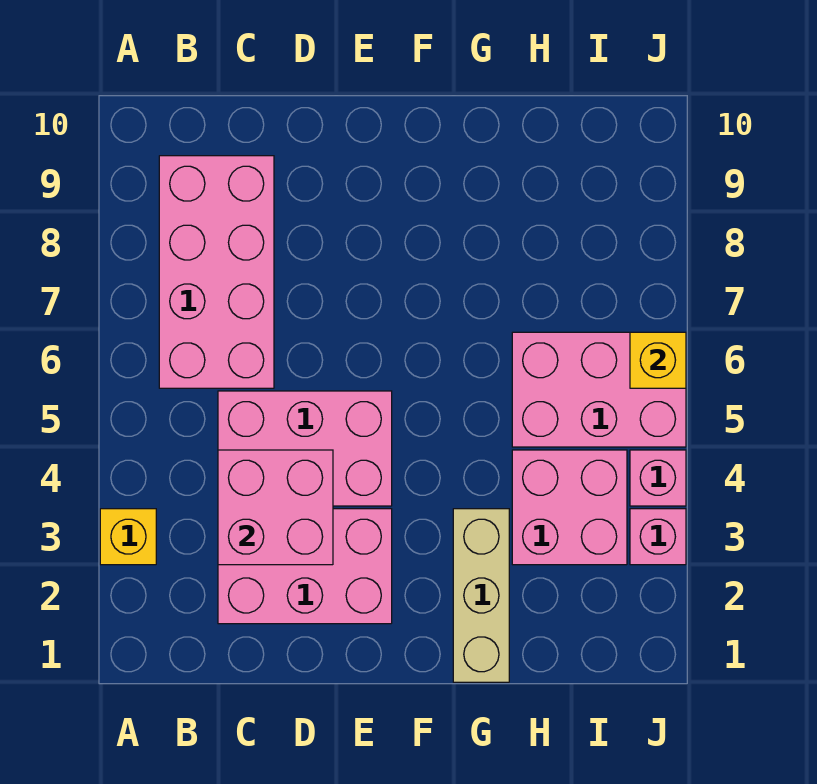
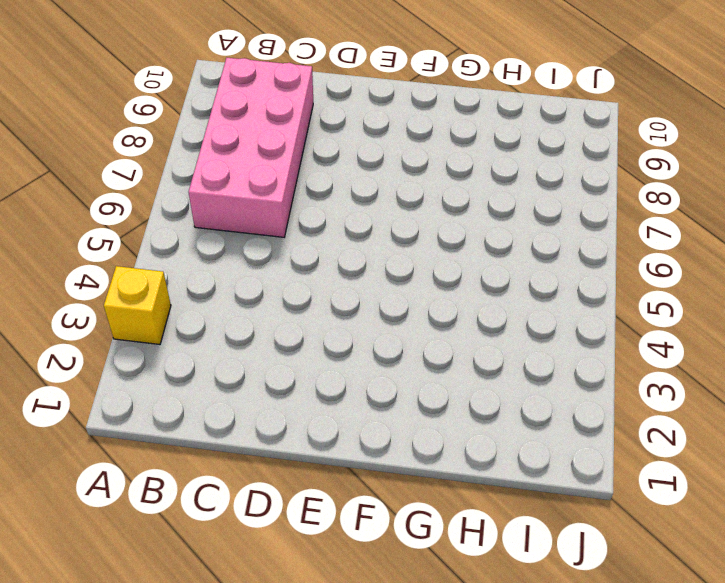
none -> pink 2x3 brick [218,509,392,624]
none -> pink 2x3 brick [218,391,392,506]

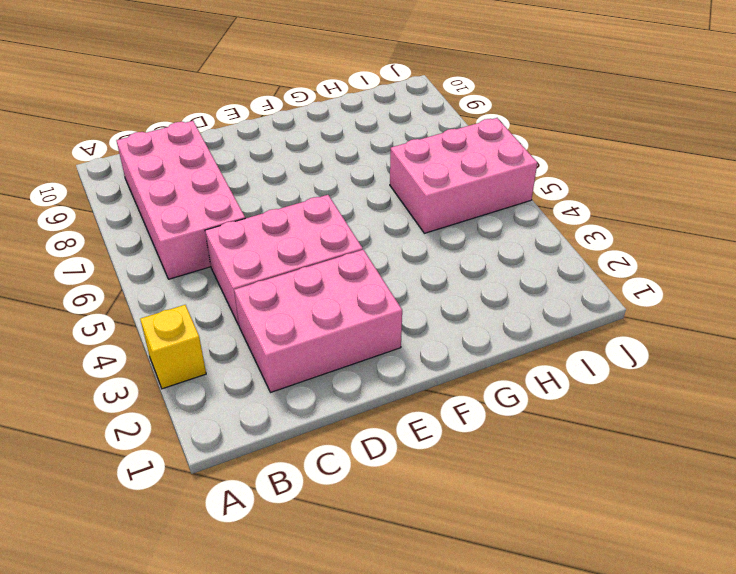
none -> tan 1x3 brick [453,509,509,682]
none -> pink 2x2 brick [512,450,627,565]

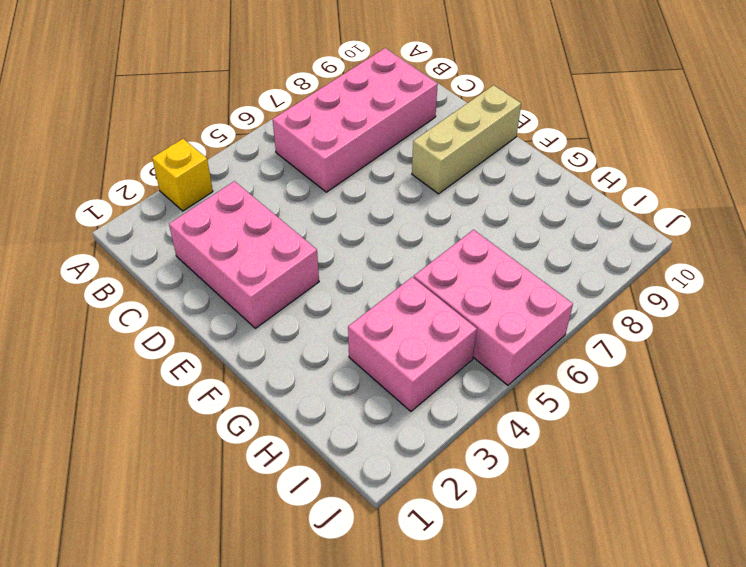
tan 1x3 brick [412,85,521,194] -> tan 1x3 brick moved to [453,509,509,682]
none -> pink 2x3 brick [218,391,392,506]
none -> pink 1x1 brick [630,509,686,565]

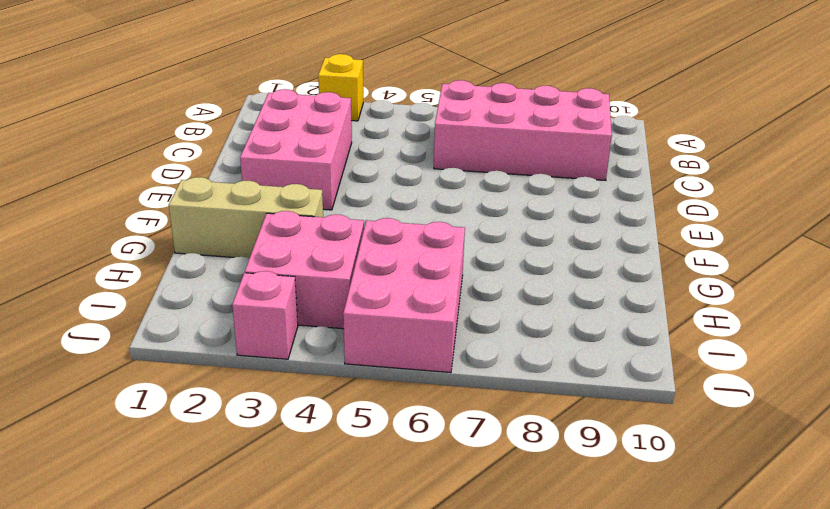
none -> pink 2x3 brick [218,391,392,506]
none -> pink 1x1 brick [630,450,686,506]

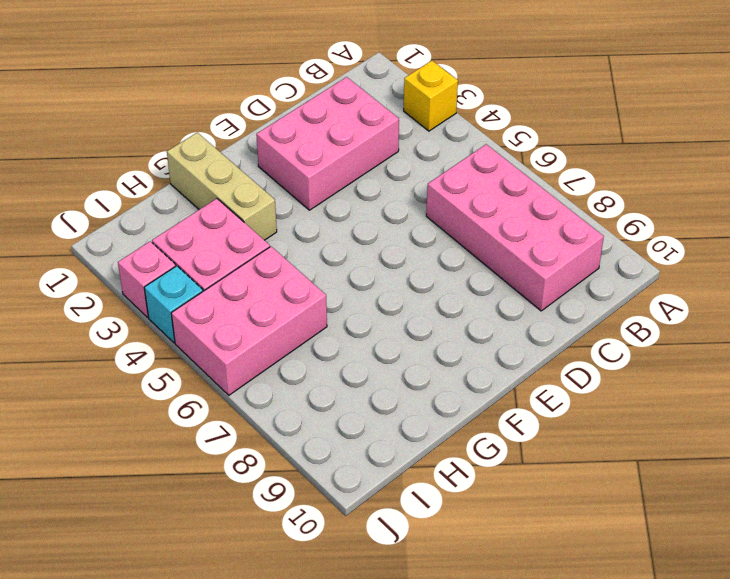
cyan 1x1 brick [144,266,203,343] -> pink 1x1 brick [630,450,686,506]
none -> pink 2x3 brick [218,391,392,506]
none -> pink 2x2 brick [218,450,333,565]

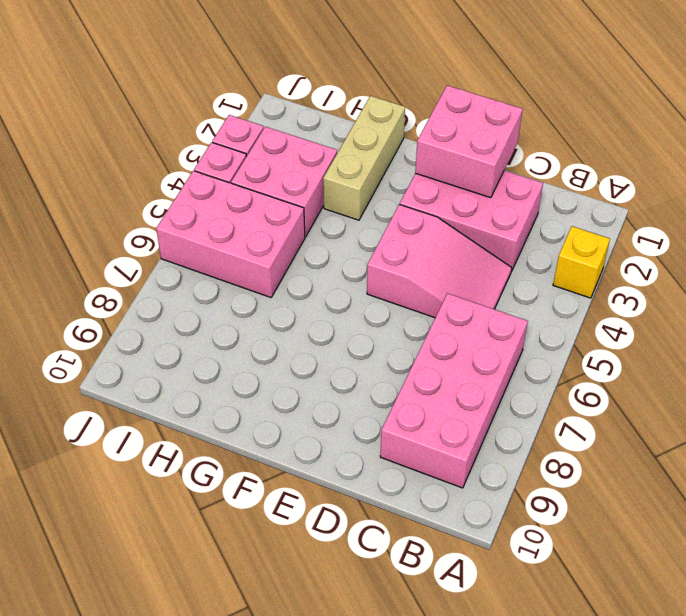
pink 2x3 slope [367,204,512,318] -> pink 2x3 brick [218,391,392,506]
pink 2x2 brick [415,85,523,198] -> pink 2x2 brick moved to [218,450,333,565]
none -> yellow 1x1 brick [630,332,686,388]

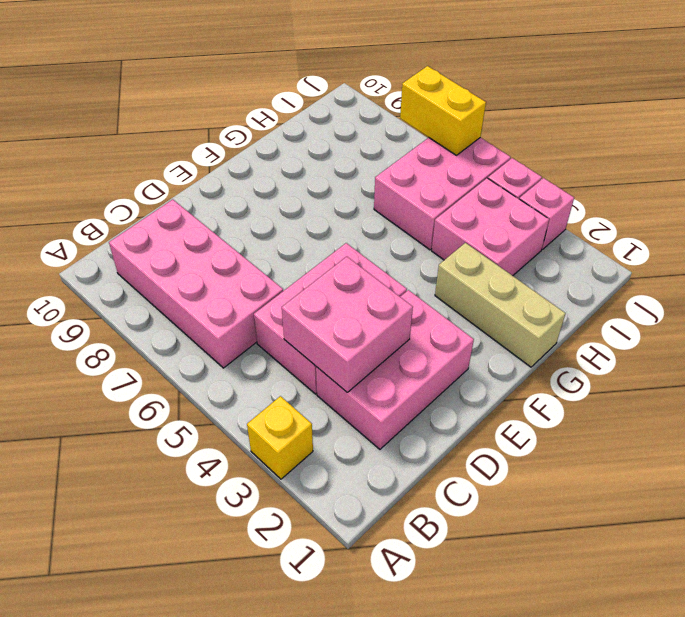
yellow 1x2 brick [400,66,486,155] -> yellow 1x1 brick [630,332,686,388]

